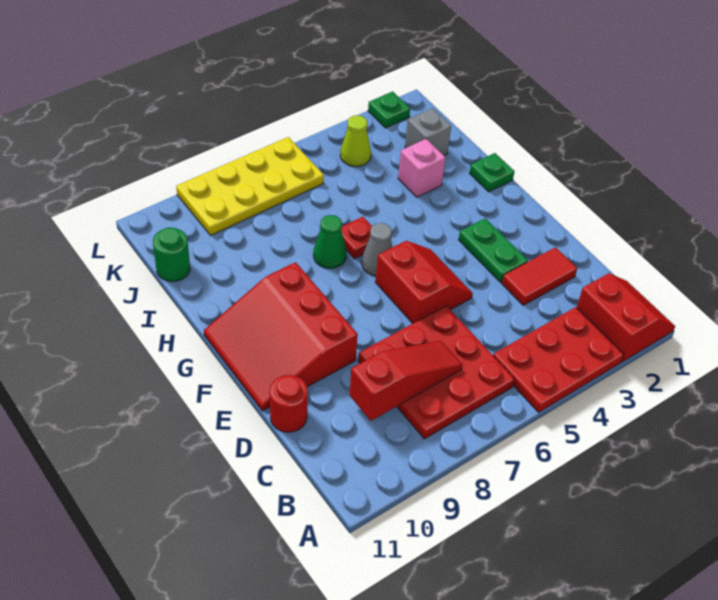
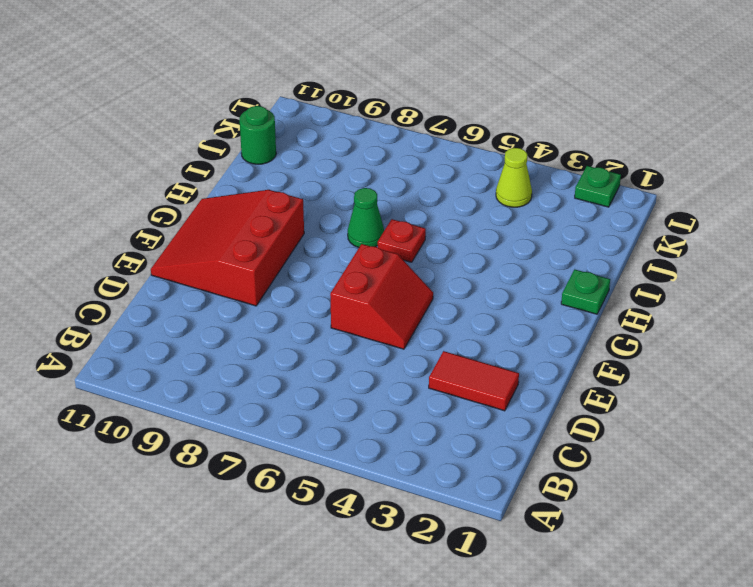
none -> red 2x2 slope [577,273,675,362]
none -> red 2x3 plate [493,307,624,412]
none -> red 3x3 plate [358,306,515,439]

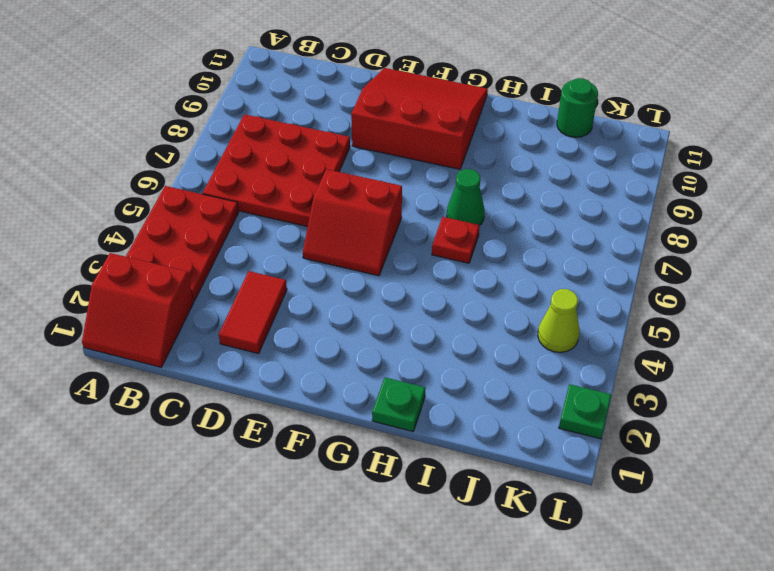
none -> red 1x1 round brick [270,375,308,432]
none -> green 1x2 plate [459,218,528,282]
none -> grey 1x1 cone [362,223,392,276]

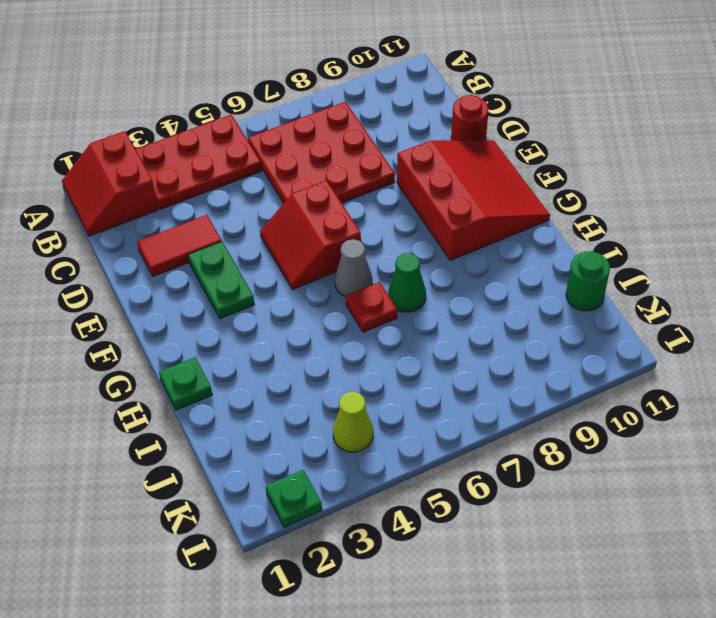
none -> pink 1x1 brick [398,139,446,197]
none -> grey 1x1 brick [405,108,451,155]
none -> yellow 2x4 plate [176,137,324,235]

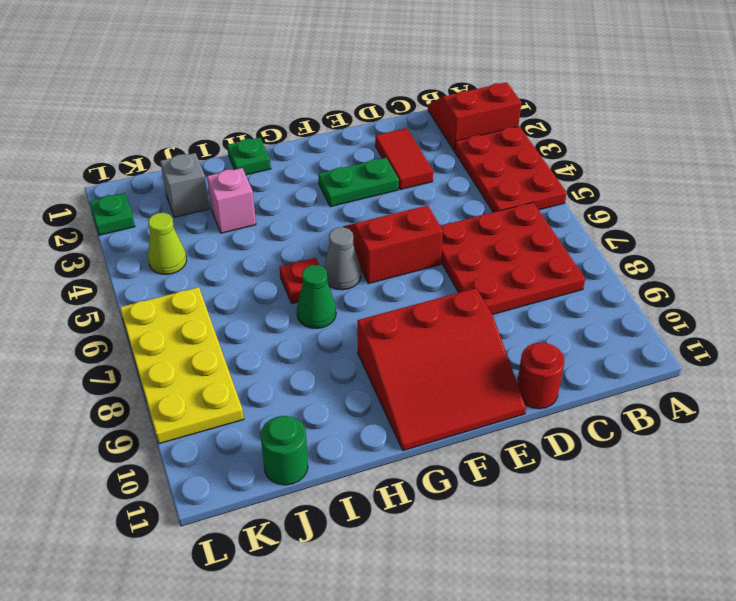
none -> red 1x3 slope [349,341,462,421]

